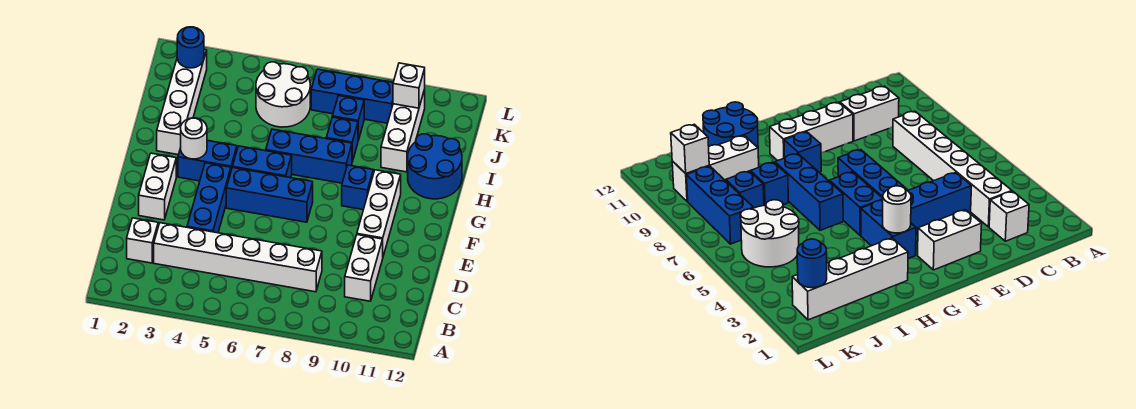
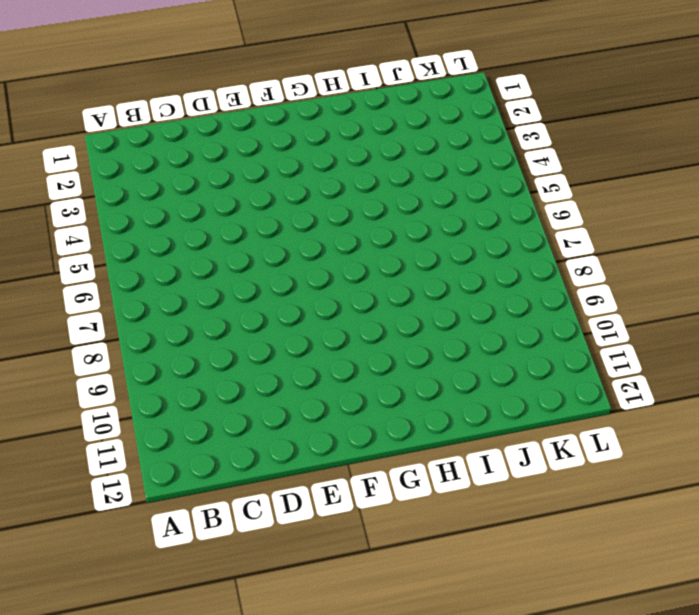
none -> white 1x1 brick [127,218,158,263]
none -> white 1x6 brick [154,223,322,292]
none -> white 1x2 brick [345,235,383,301]

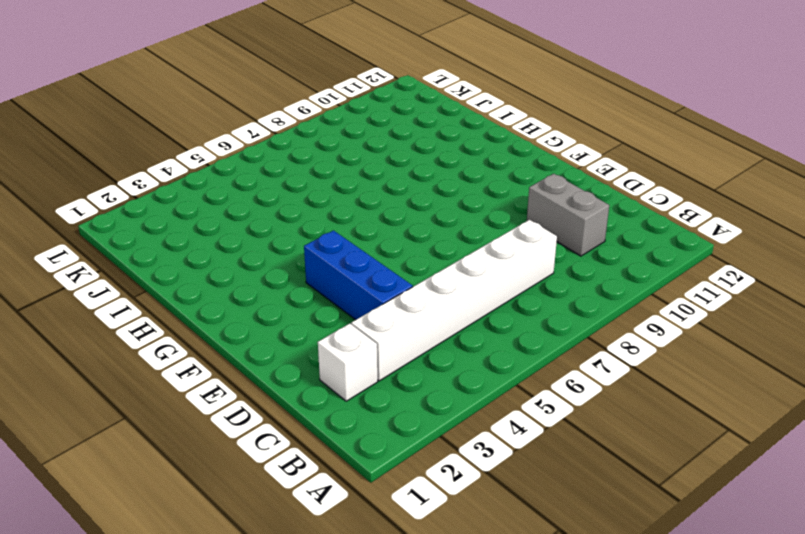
grey 1x2 brick [527,174,609,256] -> white 1x2 brick [345,235,383,301]
none -> white 1x2 brick [139,153,176,220]
none -> white 1x3 brick [357,170,401,256]
none -> blue 1x3 brick [226,168,313,222]

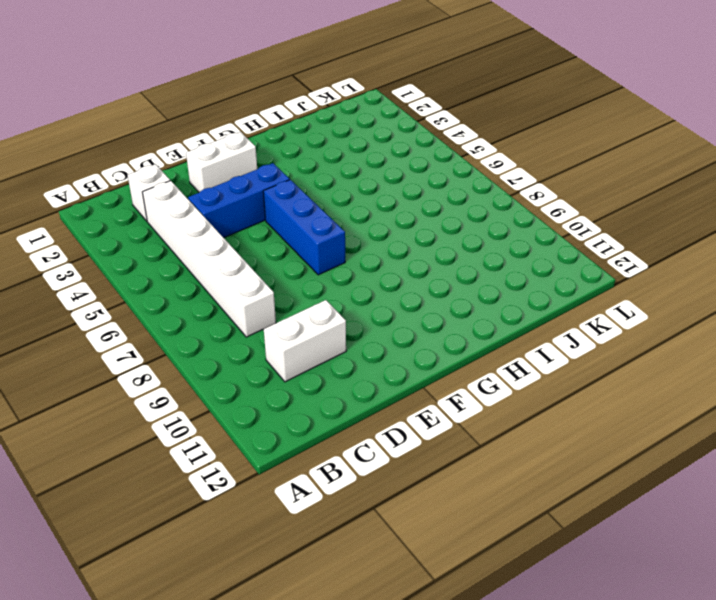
none -> white 1x3 brick [357,170,401,256]
none -> blue 1x2 brick [178,141,237,181]
none -> blue 1x2 brick [233,146,292,178]

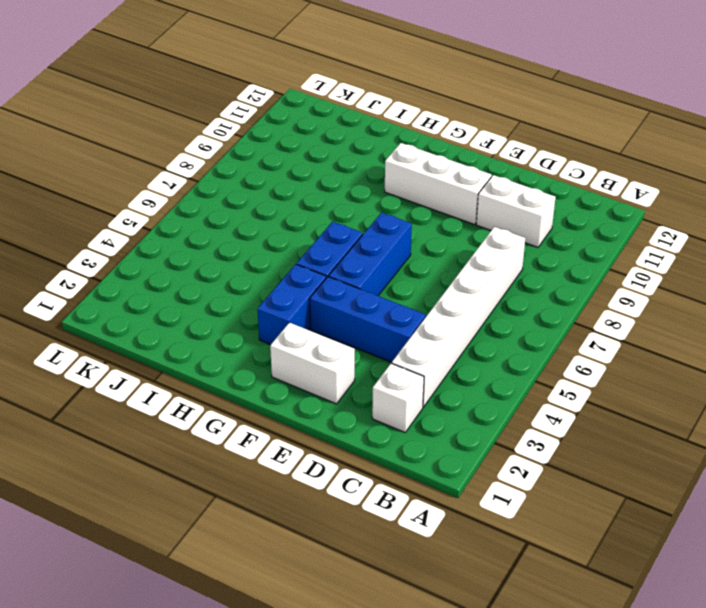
none -> blue 1x1 brick [342,165,373,210]
none -> white 1x4 brick [157,49,207,155]
none -> blue 1x3 brick [266,129,352,183]

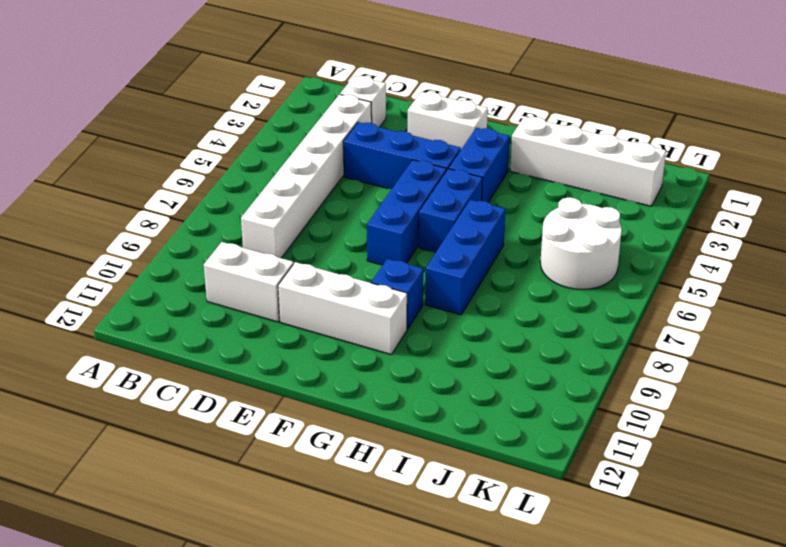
none -> blue 2x2 round brick [408,134,462,199]
none -> blue 1x1 brick [326,117,358,162]
none -> white 1x3 brick [381,89,425,172]

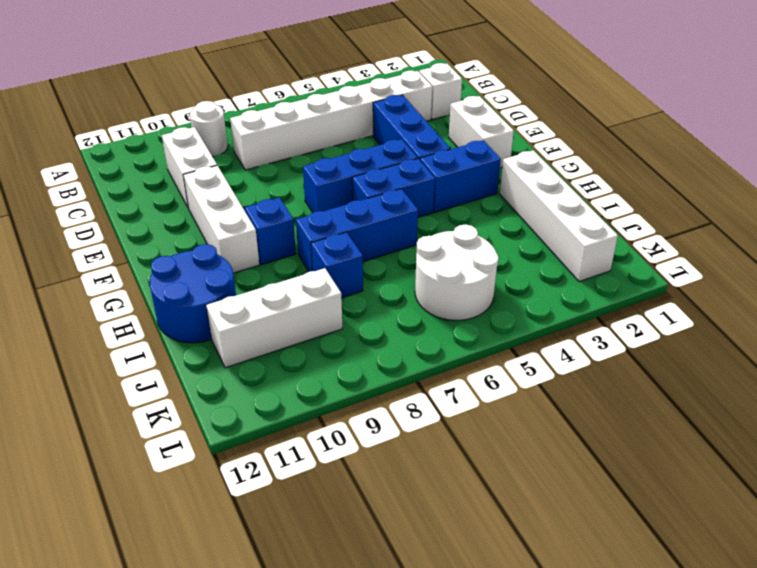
white 1x1 round brick [190,101,228,157] -> white 1x1 round brick moved to [181,118,207,159]
white 1x3 brick [206,268,342,368] -> white 1x3 brick turned to [381,89,425,172]
none -> blue 1x1 brick [332,96,364,140]
none -> blue 1x3 brick [311,69,393,123]
none -> blue 1x1 round brick [177,27,204,68]

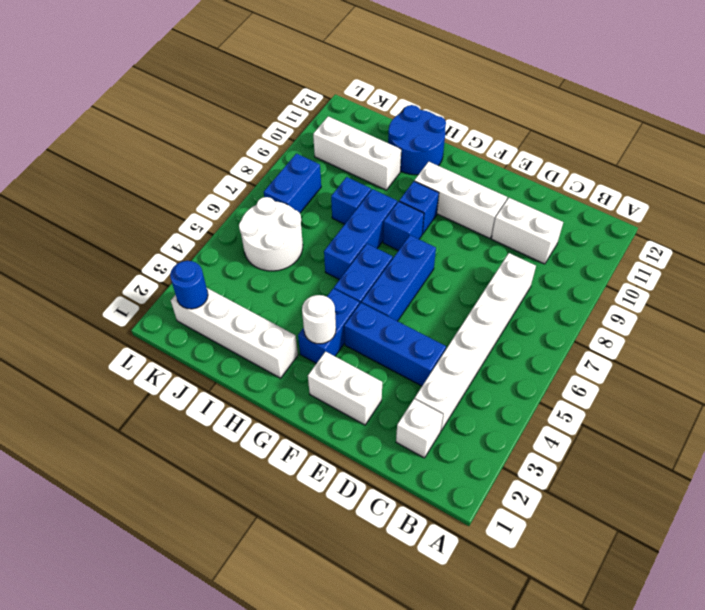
blue 1x1 brick [383,201,424,251] -> blue 1x1 brick moved to [332,96,364,140]
blue 1x2 brick [264,154,321,213] -> blue 1x3 brick [311,69,393,123]
none -> white 1x1 brick [393,63,425,108]

